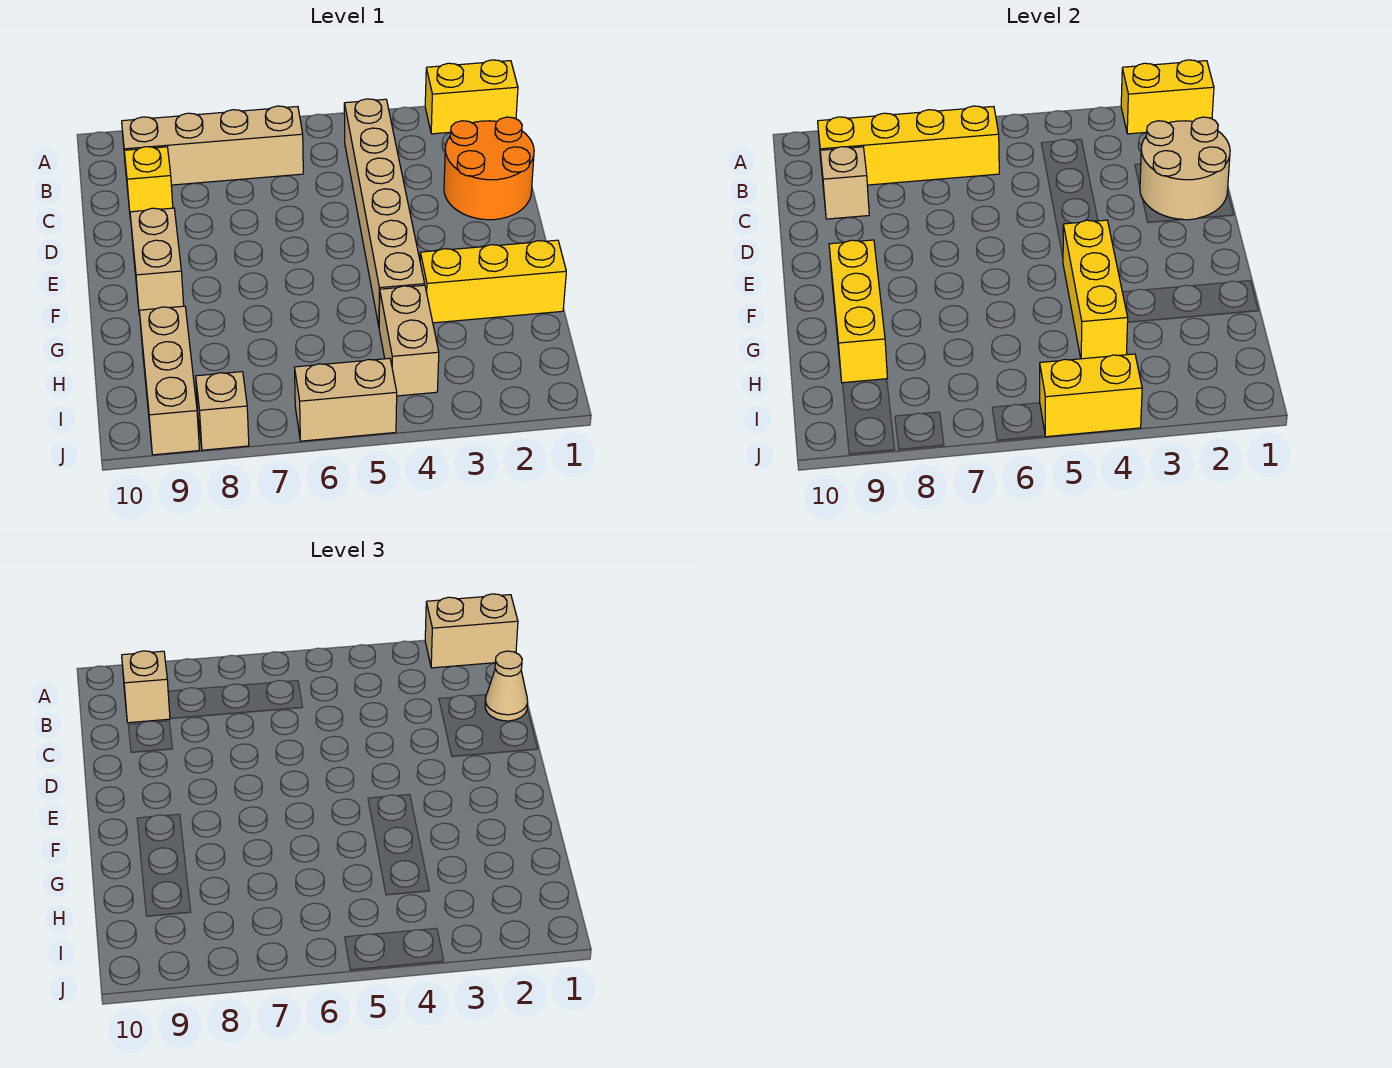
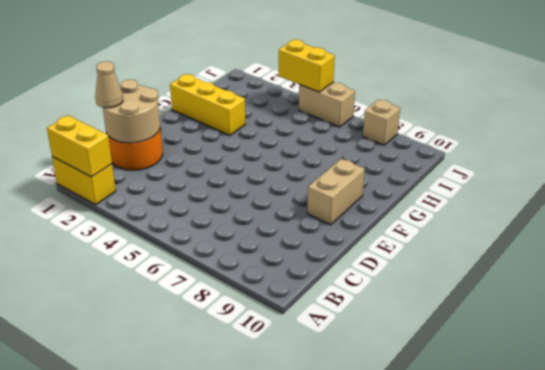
none -> tan 1x6 brick [344,99,425,325]
none -> tan 1x4 brick [122,106,303,185]
none -> yellow 1x1 brick [124,147,173,219]

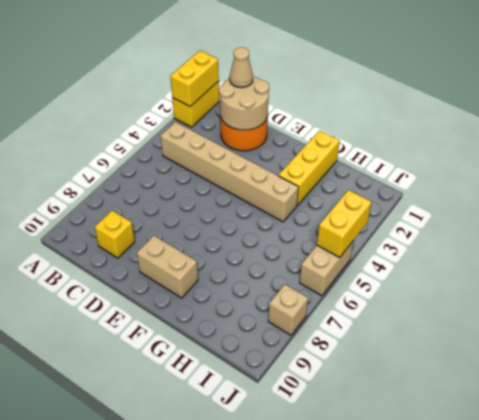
none -> tan 1x4 brick [122,106,303,185]
none -> tan 1x2 brick [379,285,439,396]
none -> tan 1x3 brick [139,306,199,455]

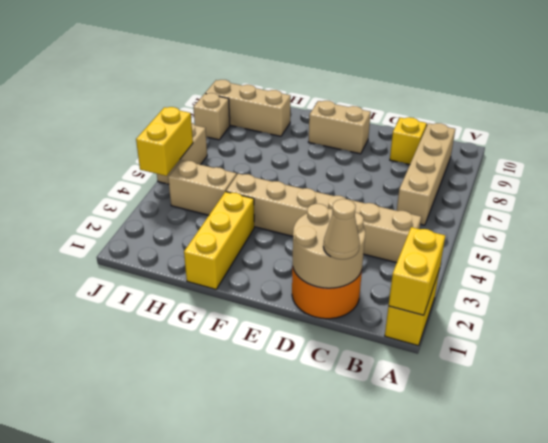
none -> yellow 1x4 brick [818,106,999,185]
none -> tan 1x1 brick [820,147,869,219]
none -> yellow 1x3 brick [1063,220,1128,359]

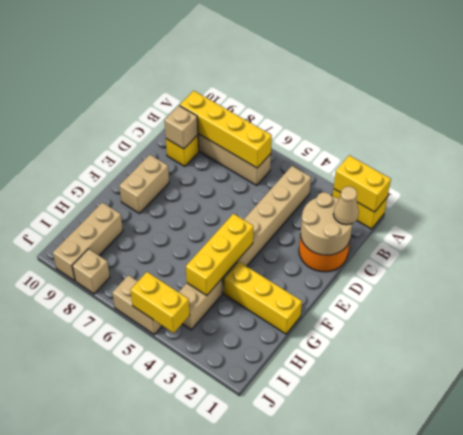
none -> yellow 1x3 brick [829,240,888,383]
none -> tan 1x2 brick [425,594,518,668]
none -> tan 1x1 brick [122,651,170,723]

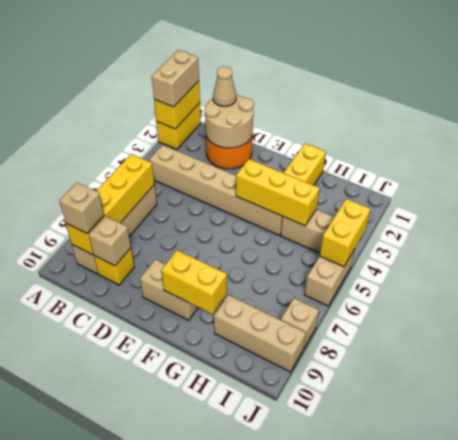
yellow 1x2 brick [161,250,227,314] -> yellow 1x3 brick [829,240,888,383]

